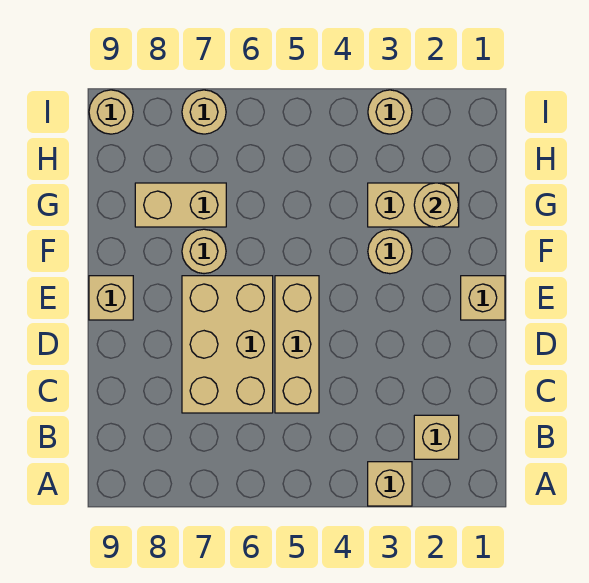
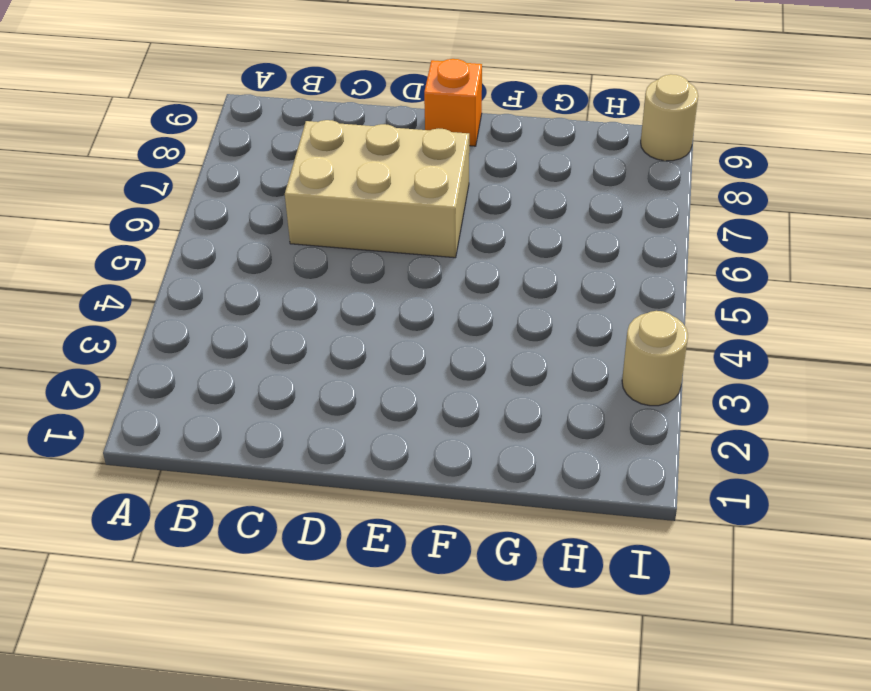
orange 1x1 brick [424,59,482,146] -> tan 1x1 brick [89,276,133,320]
none -> tan 1x1 brick [368,462,412,506]
none -> tan 1x1 brick [414,415,459,459]
none -> tan 1x3 brick [275,276,319,413]

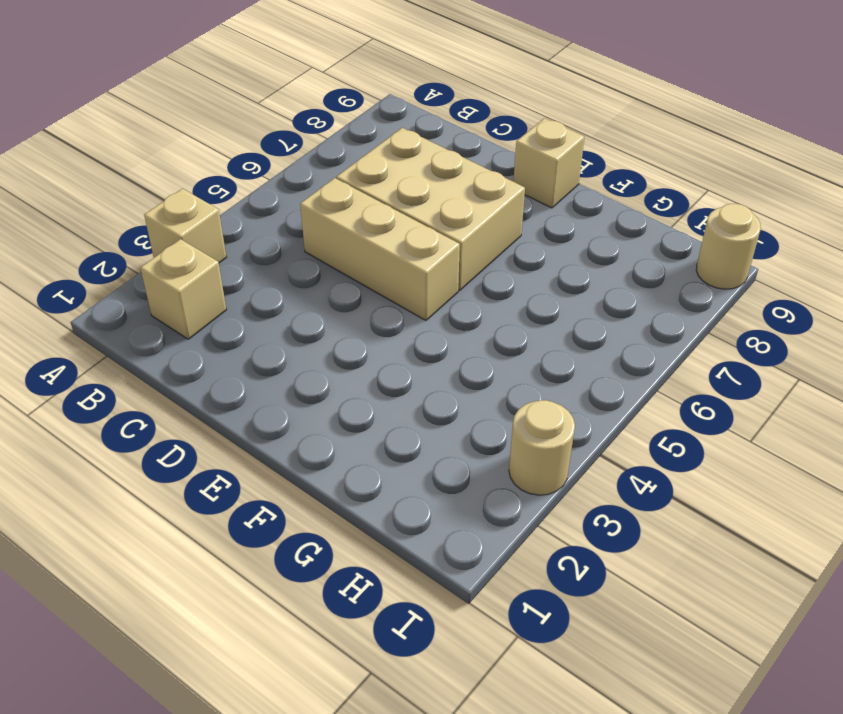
none -> tan 1x1 brick [461,276,505,320]
none -> tan 1x1 round brick [368,229,412,274]
none -> tan 1x1 round brick [182,229,226,274]

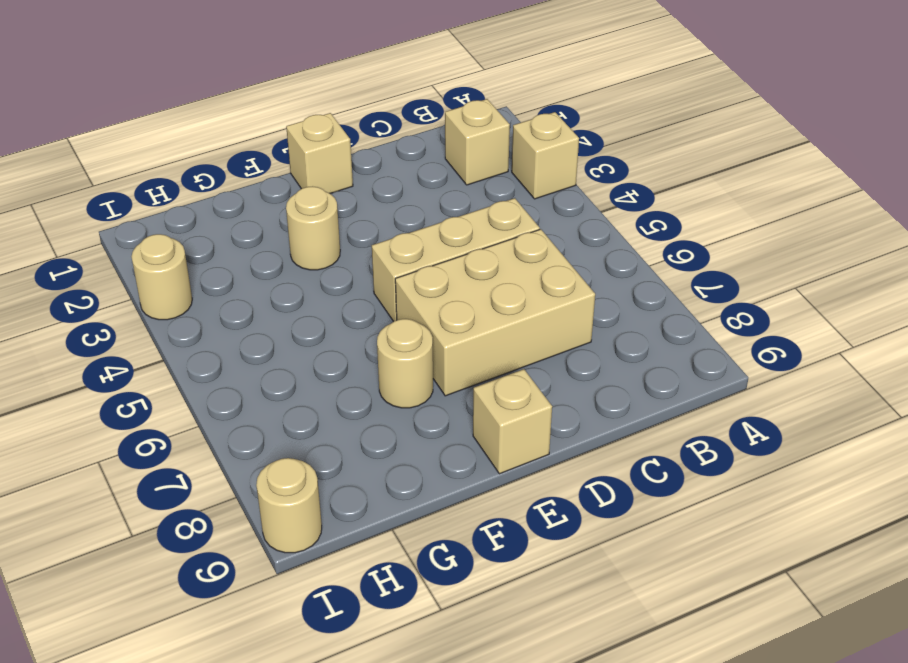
none -> tan 1x2 brick [368,183,459,227]
none -> tan 1x2 brick [135,183,226,227]
none -> tan 1x1 round brick [182,90,226,134]

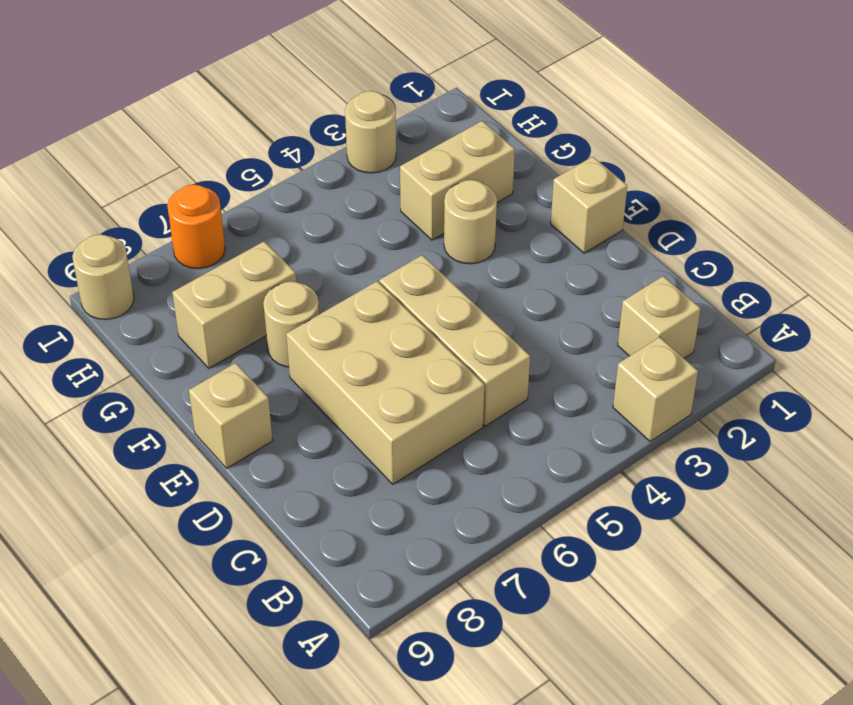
orange 1x1 round brick [167,185,225,269] -> tan 1x1 round brick [182,90,226,134]
none -> tan 1x1 round brick [414,183,459,227]

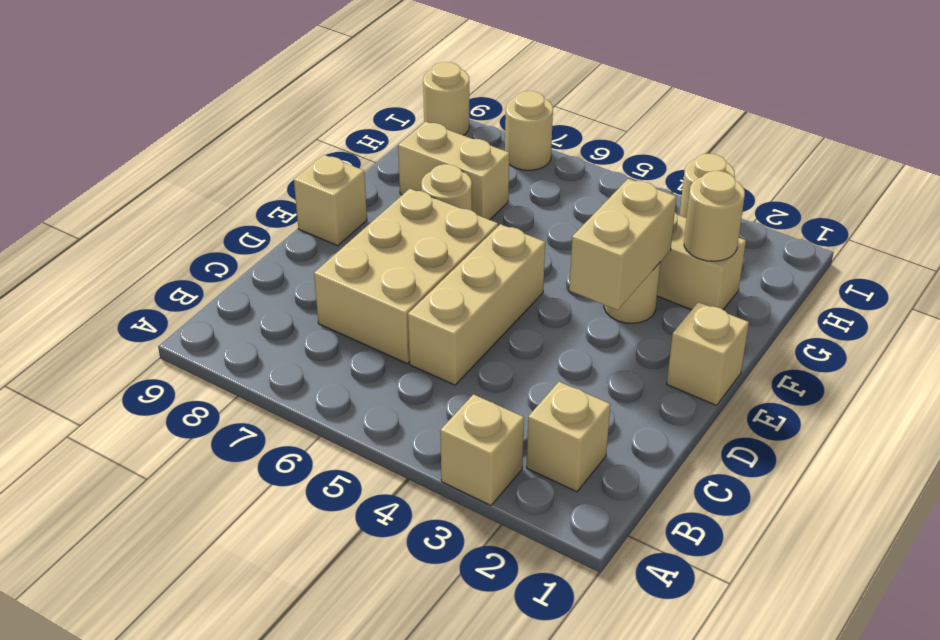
tan 1x2 brick [569,179,676,310] -> none

